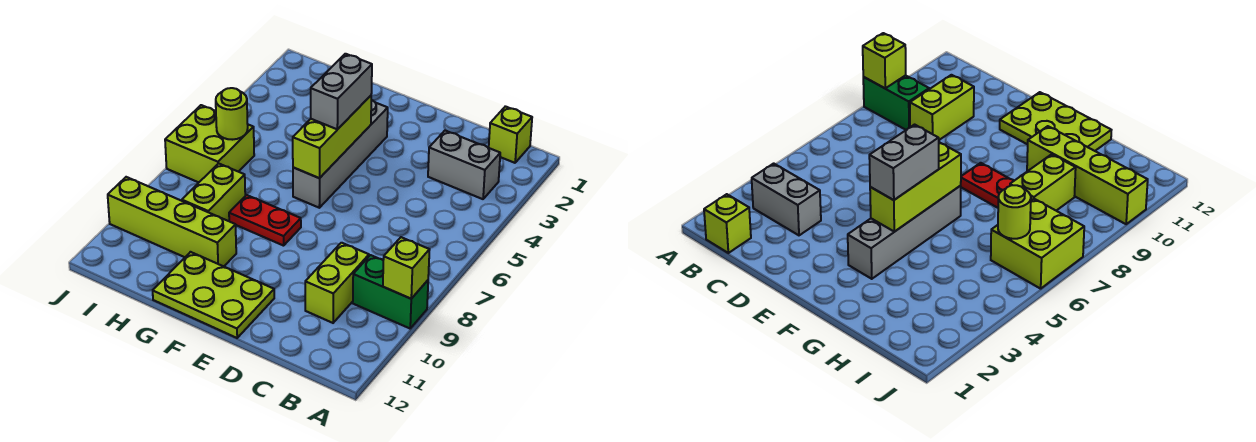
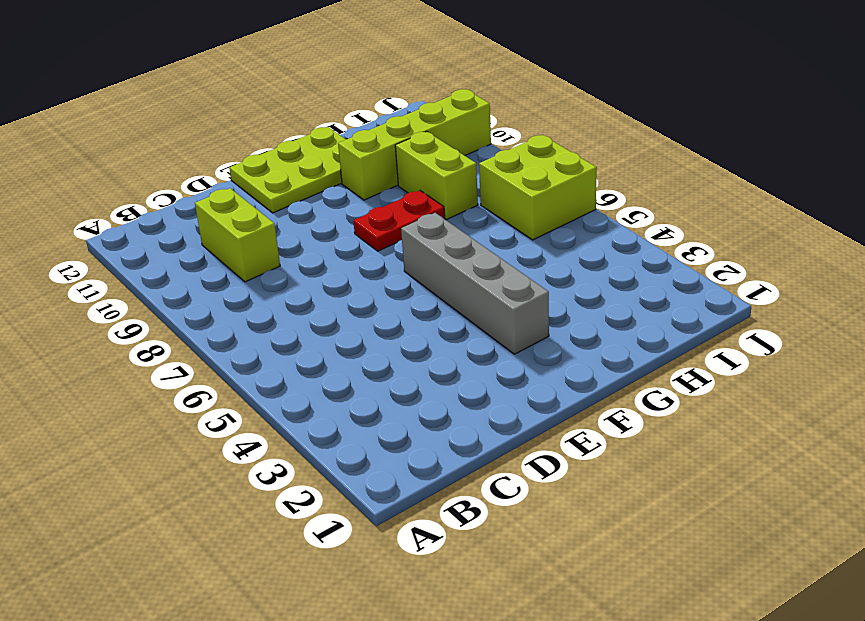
none -> green 1x2 brick [353,255,428,328]
none -> lime 1x1 brick [489,106,532,163]
none -> grey 1x2 brick [428,131,500,199]

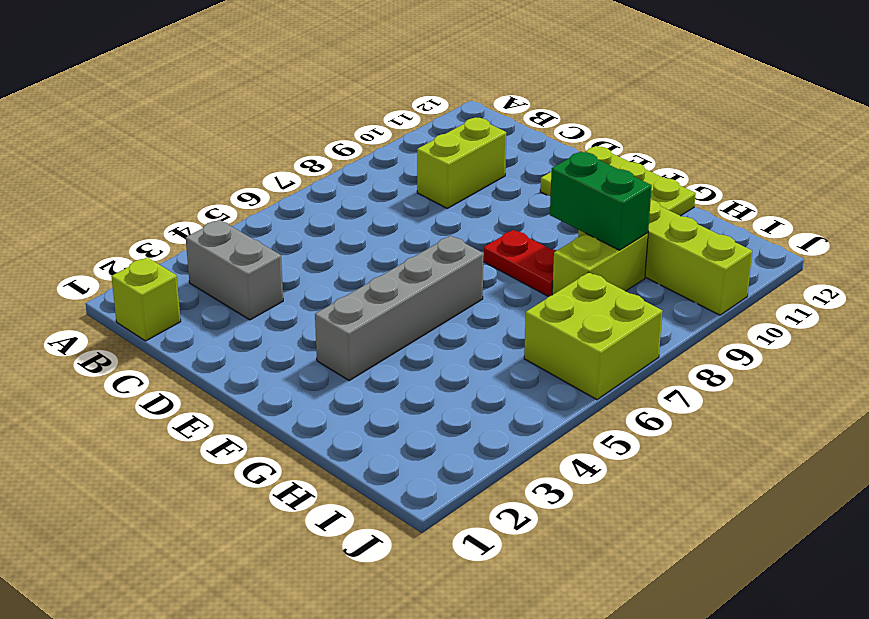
green 1x2 brick [550,152,652,250] -> green 1x2 brick moved to [353,255,428,328]
none -> lime 1x1 brick [383,237,430,299]
none -> lime 1x3 brick [293,96,371,178]
none -> lime 1x1 round brick [216,88,248,140]

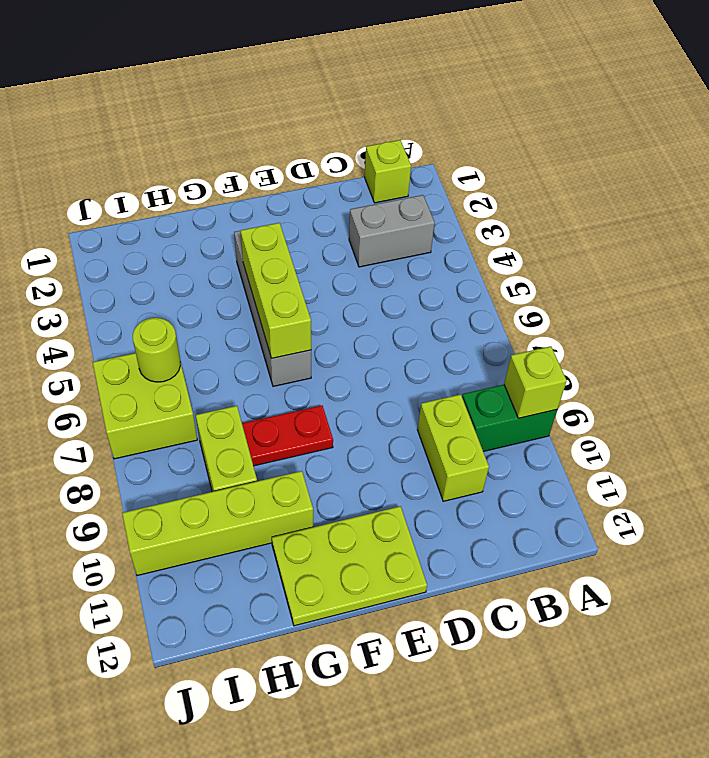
none -> grey 1x2 brick [311,54,372,130]

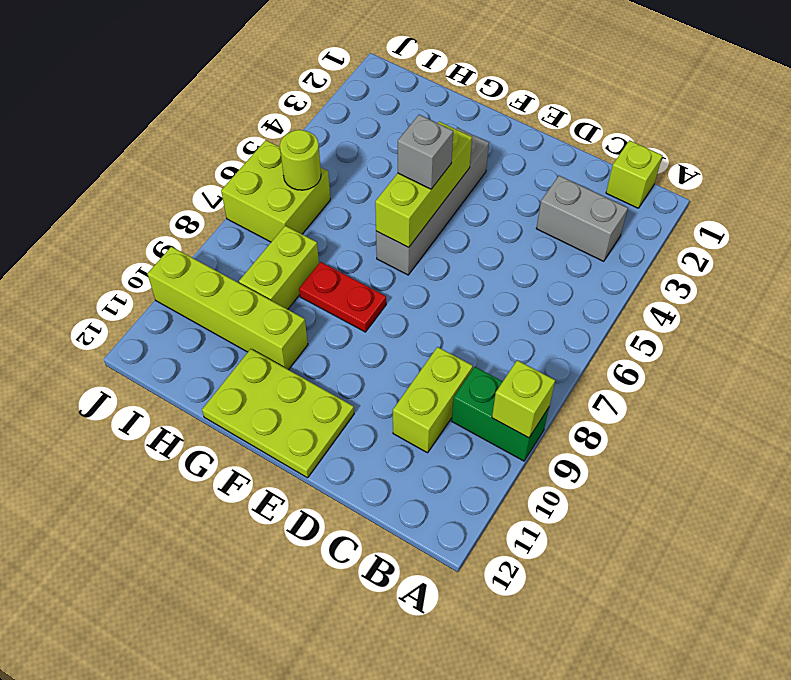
grey 1x1 brick [398,115,453,189] -> grey 1x2 brick [311,54,372,130]

